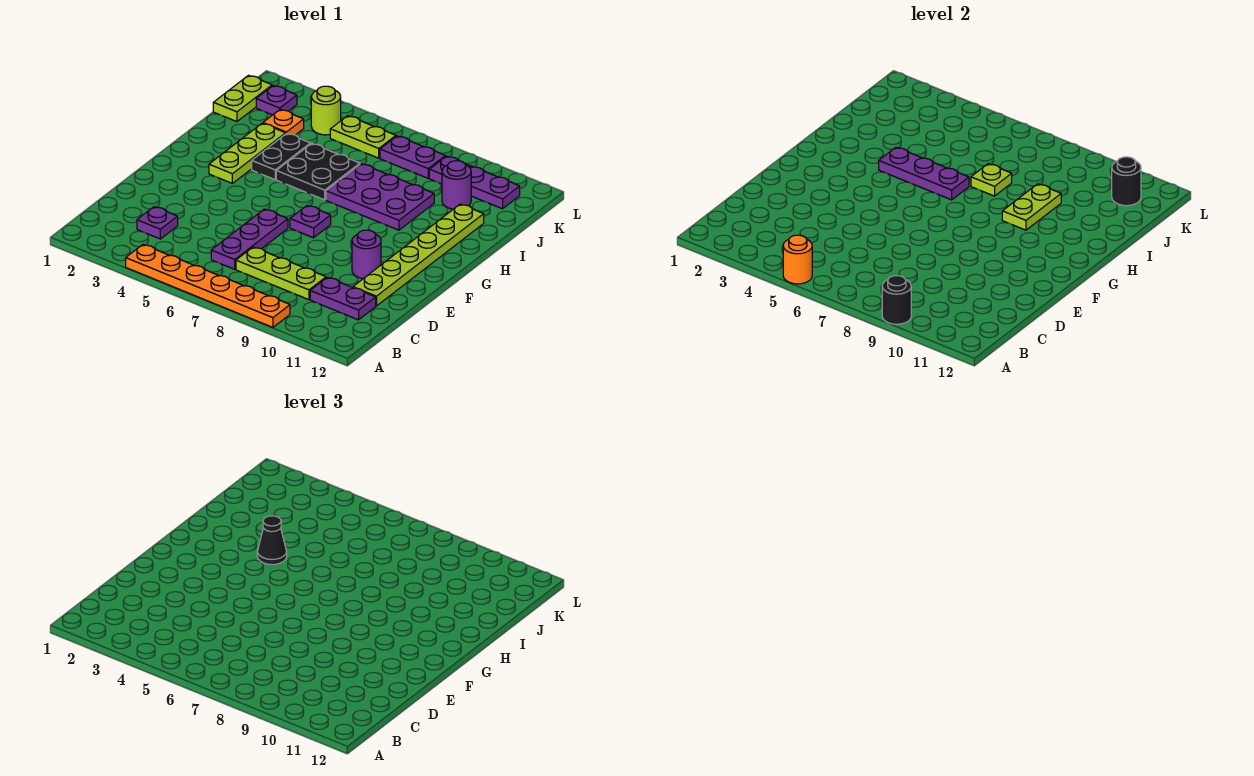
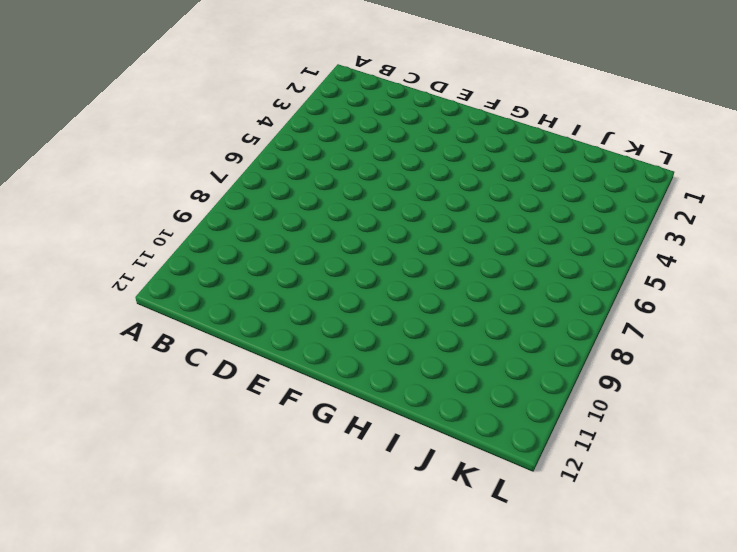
none -> orange 1x6 plate [126,245,290,327]
none -> purple 1x1 plate [137,207,178,239]
none -> purple 1x3 plate [211,209,288,269]

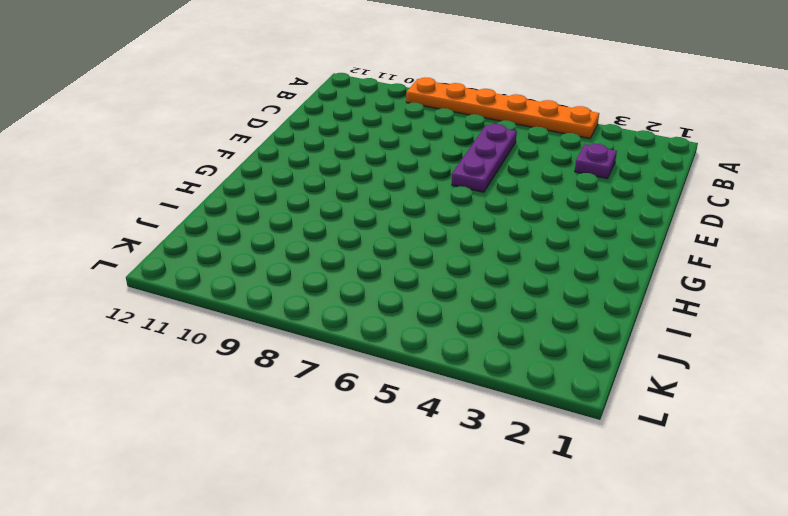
none -> lime 1x3 plate [236,247,326,300]
none -> purple 1x2 plate [310,277,376,320]
none -> lime 1x6 plate [353,204,484,306]

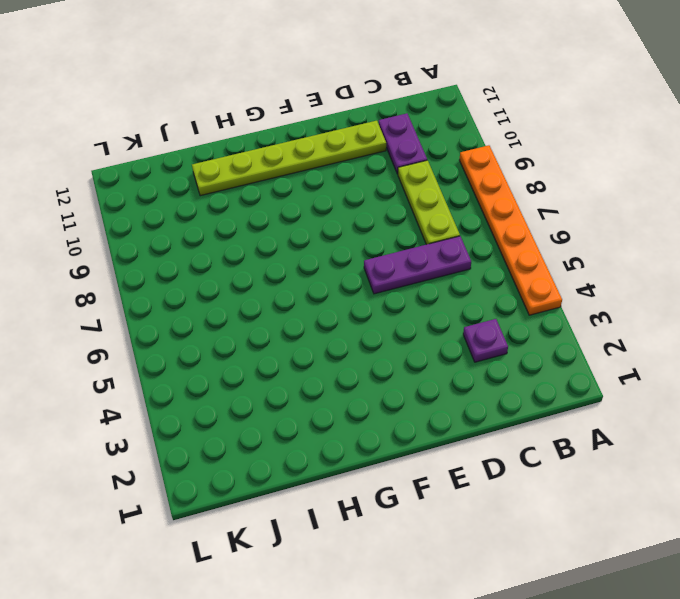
none -> purple 1x1 round brick [352,230,381,279]
none -> purple 1x1 plate [290,205,331,238]
none -> lime 1x3 plate [209,123,286,183]

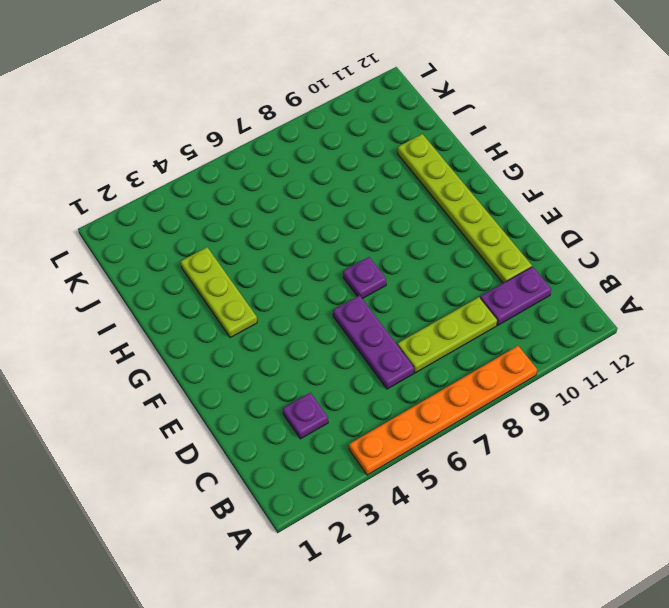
none -> purple 1x1 round brick [352,230,381,279]
none -> black 1x2 plate [252,134,310,180]
none -> black 2x2 plate [276,143,360,200]

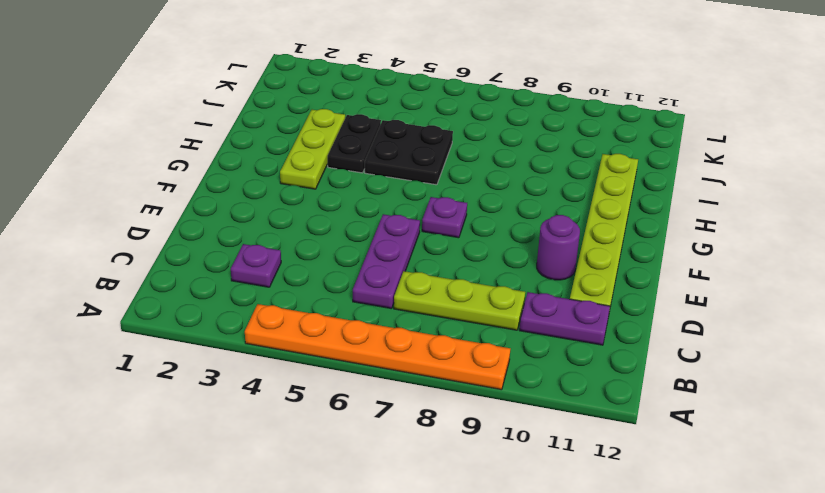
none -> purple 2x3 plate [326,164,434,230]
none -> lime 1x2 plate [213,75,272,122]
none -> orange 1x1 plate [263,109,304,135]

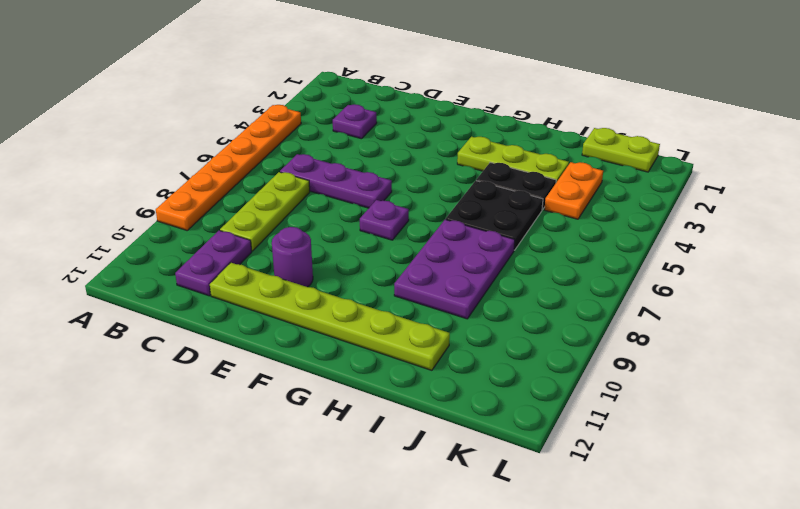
orange 1x2 plate [544,162,603,219] -> orange 1x1 plate [263,109,304,135]
none -> purple 1x1 round brick [442,161,471,209]
none -> purple 1x1 plate [256,85,297,115]
none -> lime 1x1 round brick [311,86,341,135]

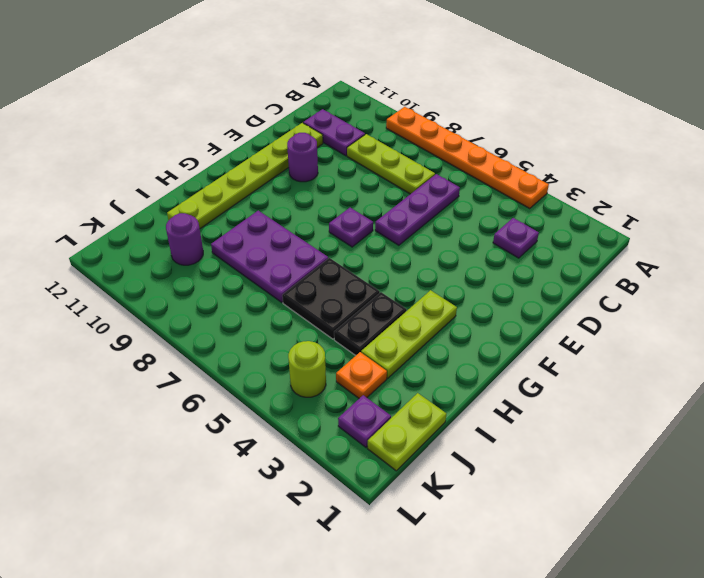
none -> lime 1x2 plate [330,116,396,158]
none -> purple 1x2 plate [380,136,445,178]
none -> purple 1x3 plate [429,156,520,209]

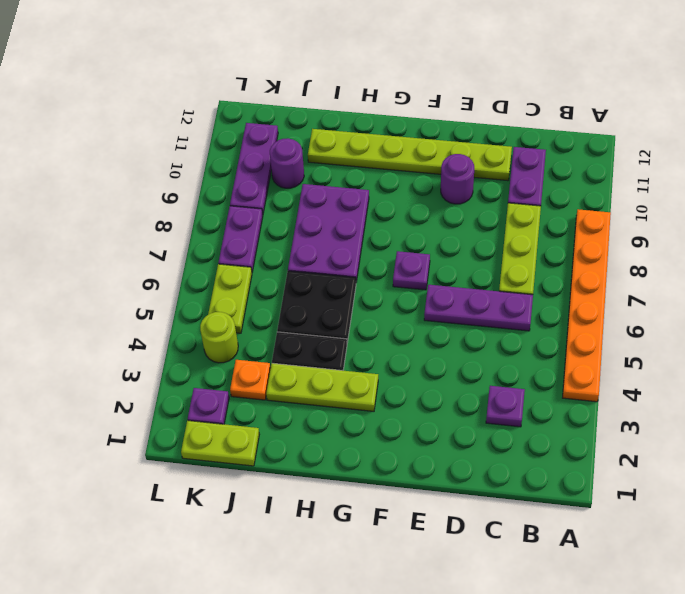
none -> orange 1x1 round brick [783,235,812,284]
none -> black 1x1 round brick [882,276,911,324]
none -> purple 1x3 plate [879,147,969,200]

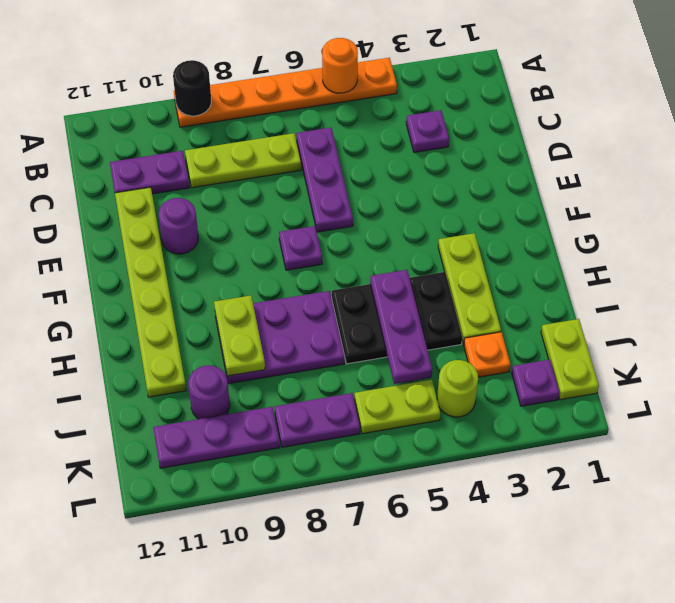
purple 1x3 plate [370,270,432,384] -> purple 1x3 plate turned to [879,147,969,200]
none -> lime 1x1 plate [971,164,1012,196]
none -> black 1x1 round brick [1112,157,1141,206]
none -> black 1x1 cone [257,516,287,565]

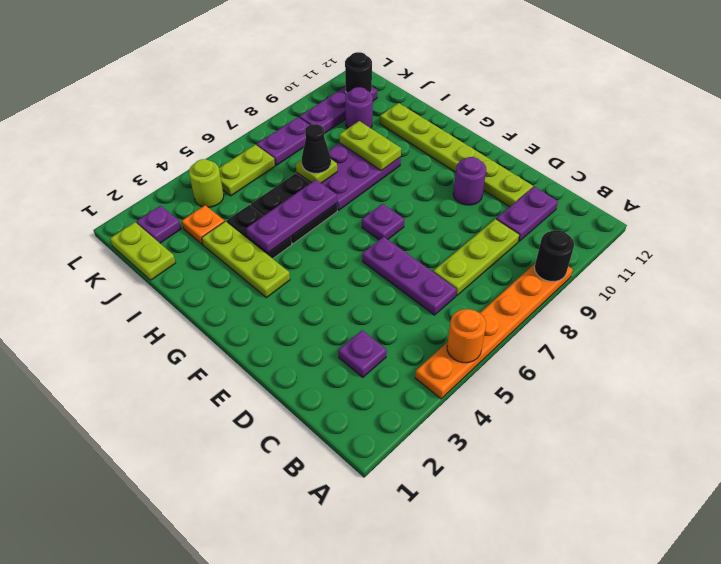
black 1x1 cone [302,124,331,173] -> black 1x1 cone moved to [257,516,287,565]

